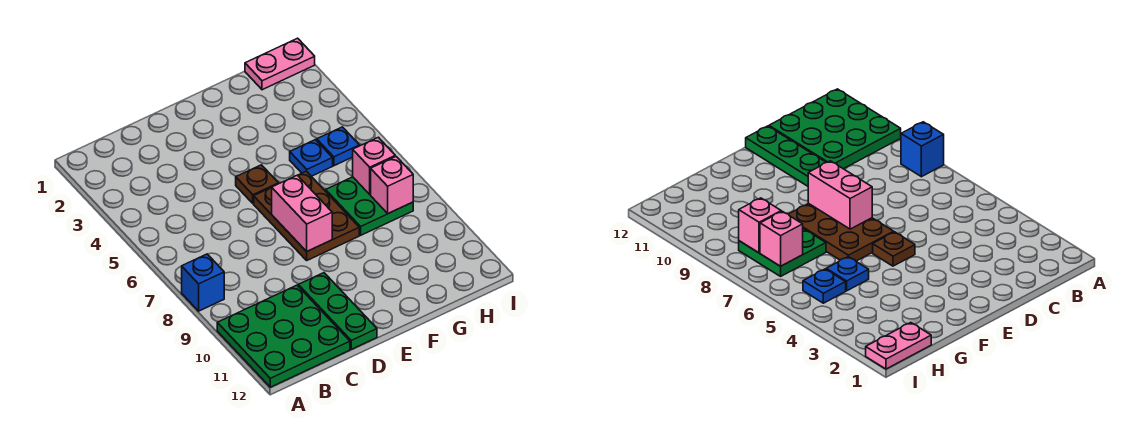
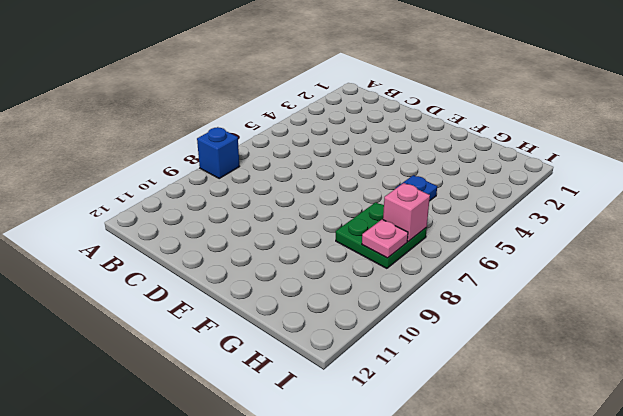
pink 1x1 plate [362,219,408,258] -> pink 1x1 brick [371,156,413,213]
none -> green 3x3 plate [217,285,350,387]
none -> green 1x3 plate [298,273,377,349]
none -> brown 1x1 plate [236,165,279,203]

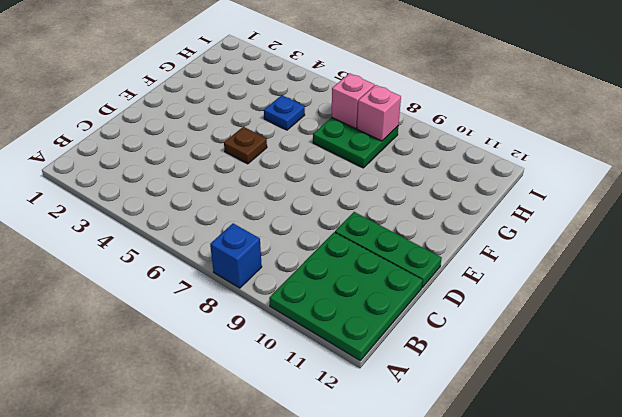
none -> brown 2x3 plate [254,171,359,260]
none -> pink 1x2 plate [245,38,315,90]
none -> blue 1x1 plate [317,127,360,166]

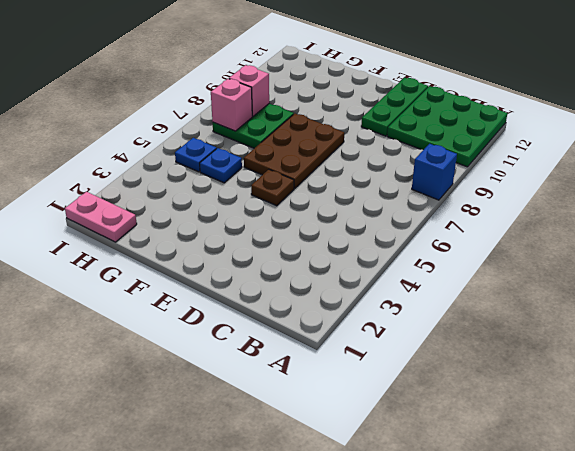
none -> pink 1x2 brick [272,175,332,251]

